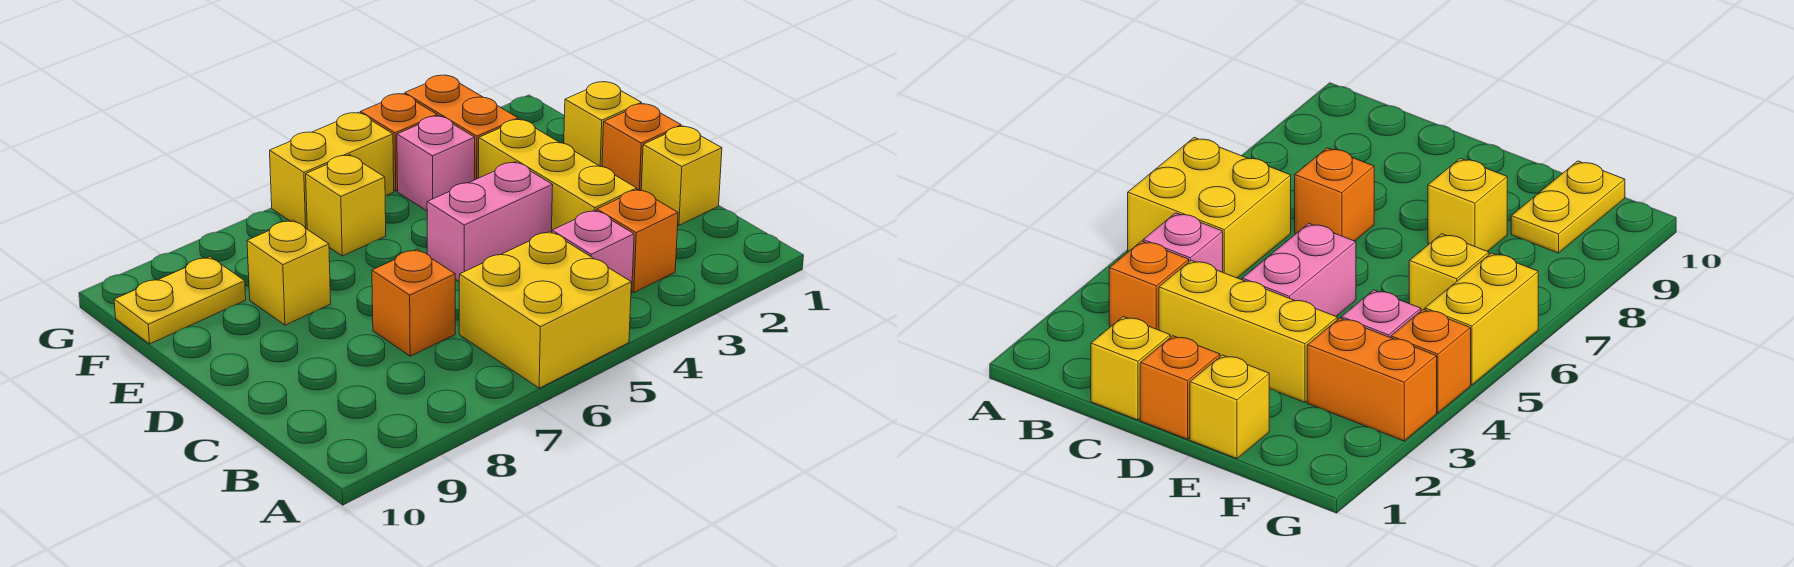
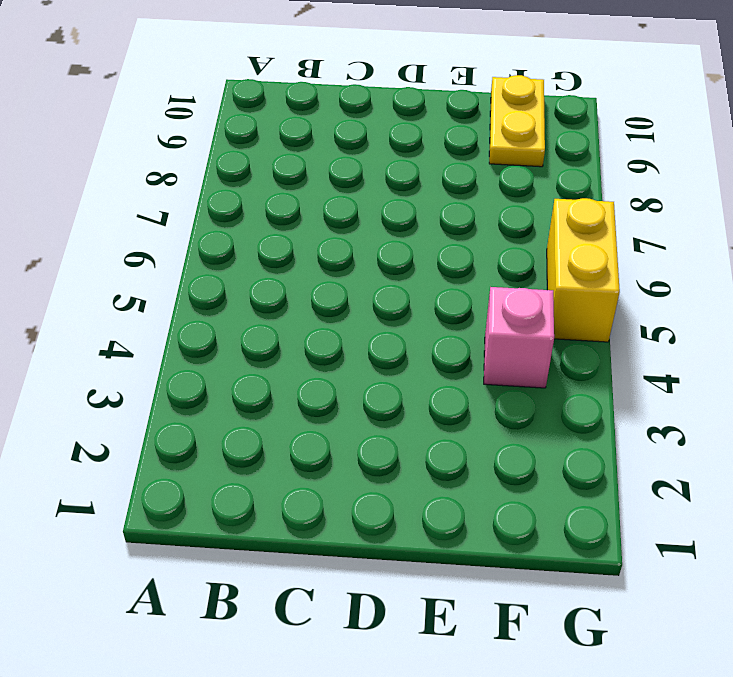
none -> yellow 2x2 brick [459,231,631,388]
none -> orange 1x1 brick [597,189,678,293]
none -> pink 1x1 brick [552,210,634,294]

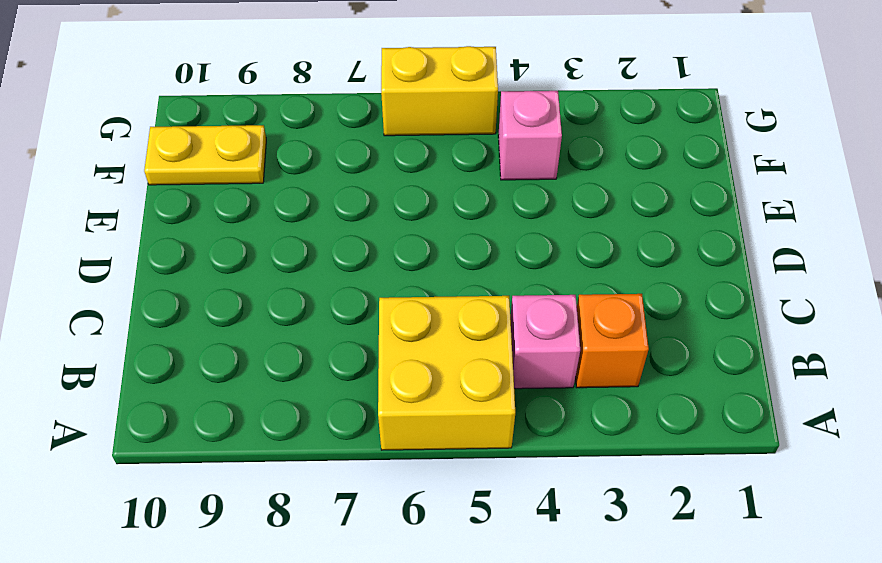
none -> yellow 1x1 brick [641,126,722,225]
none -> yellow 1x3 brick [479,119,637,230]
none -> orange 1x1 brick [372,249,455,356]

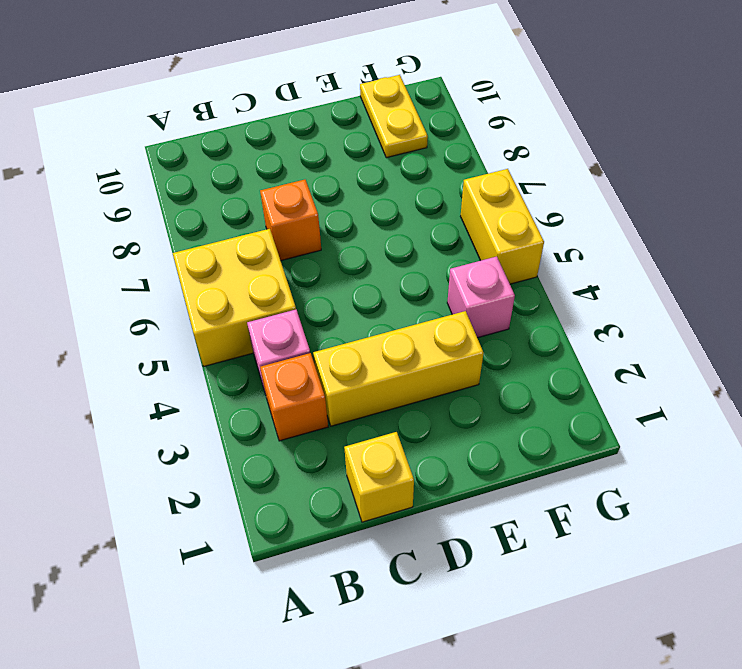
none -> orange 1x1 brick [602,104,681,190]
none -> pink 1x2 brick [427,162,553,281]
none -> yellow 1x1 brick [564,82,642,167]

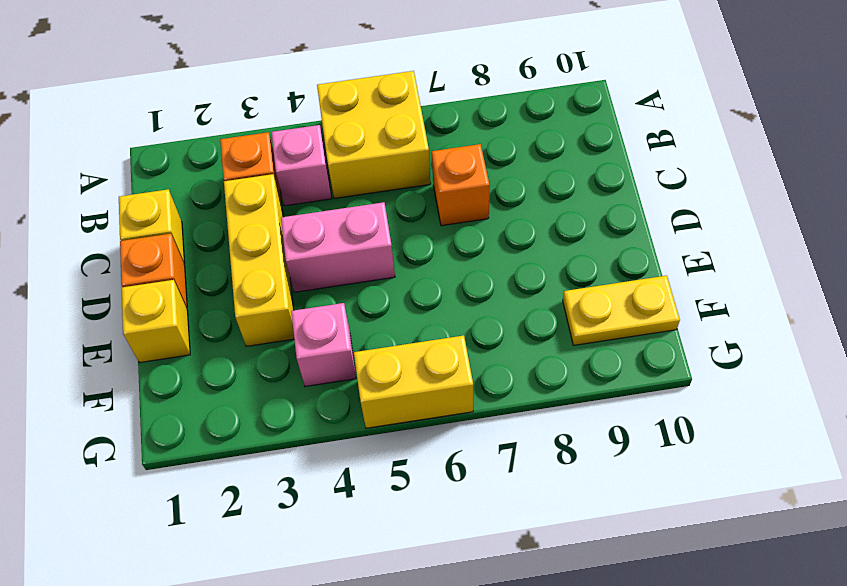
none -> yellow 1x1 brick [247,220,331,325]
none -> orange 1x2 brick [405,75,518,180]
none -> yellow 1x1 brick [306,155,386,256]

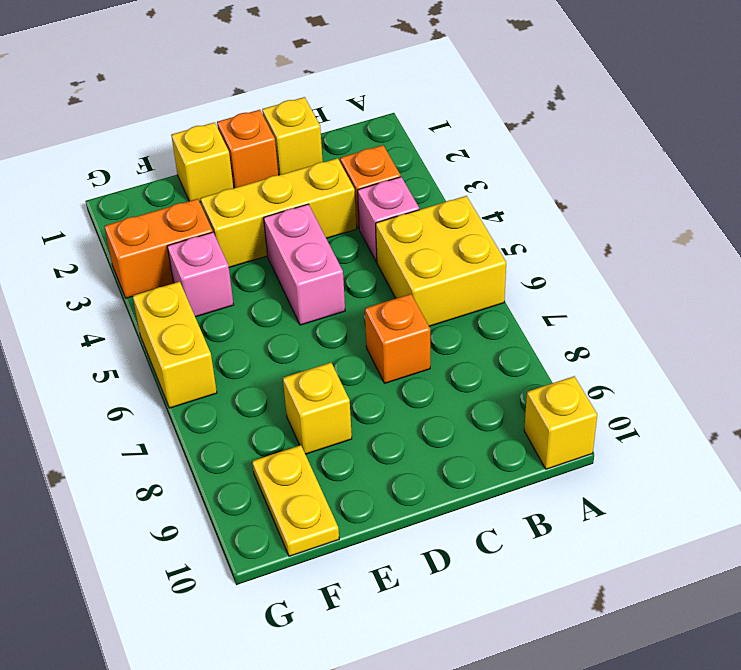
yellow 1x1 brick [524,376,597,469] -> yellow 1x1 brick moved to [306,155,386,256]
none -> orange 1x1 brick [360,94,437,191]

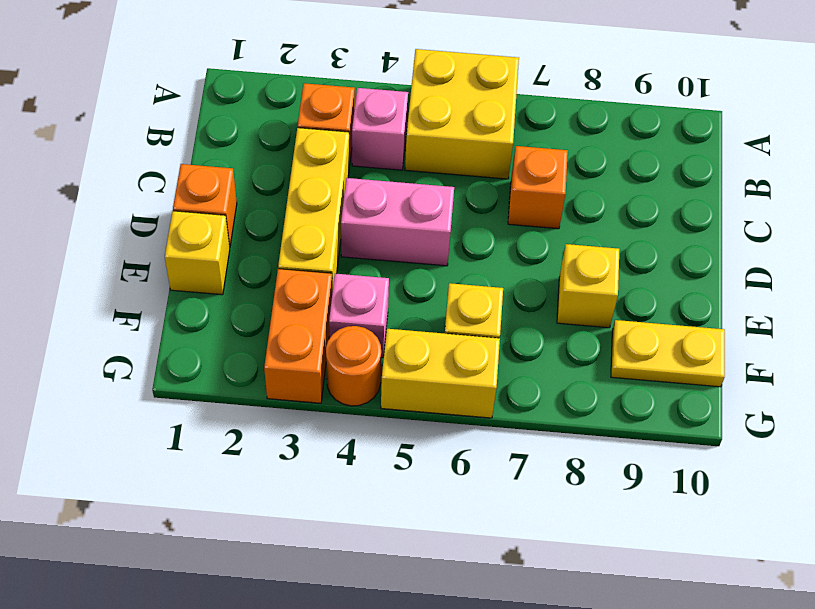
orange 1x1 round brick [326,326,381,406] -> orange 1x1 brick [360,94,437,191]
none -> yellow 1x1 brick [641,126,722,225]

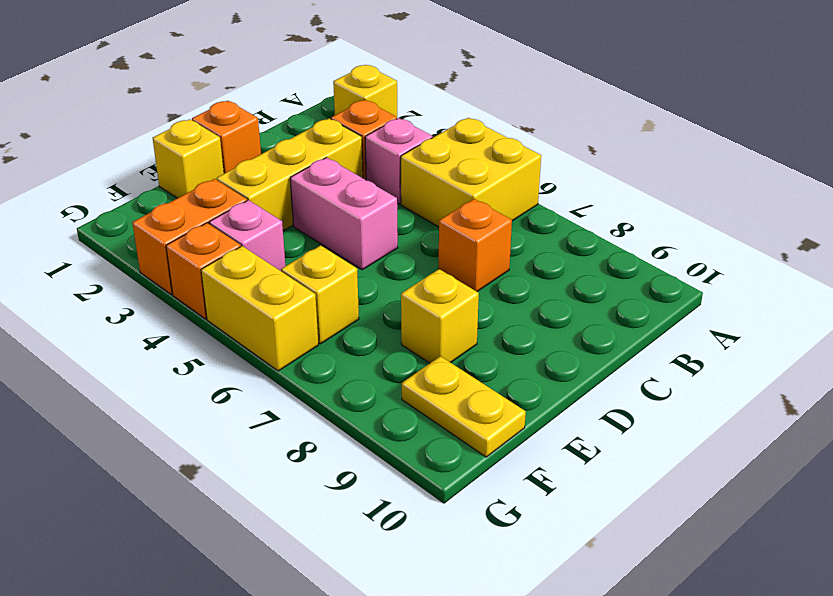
yellow 1x1 brick [333,65,397,117] -> yellow 1x1 brick moved to [641,126,722,225]

